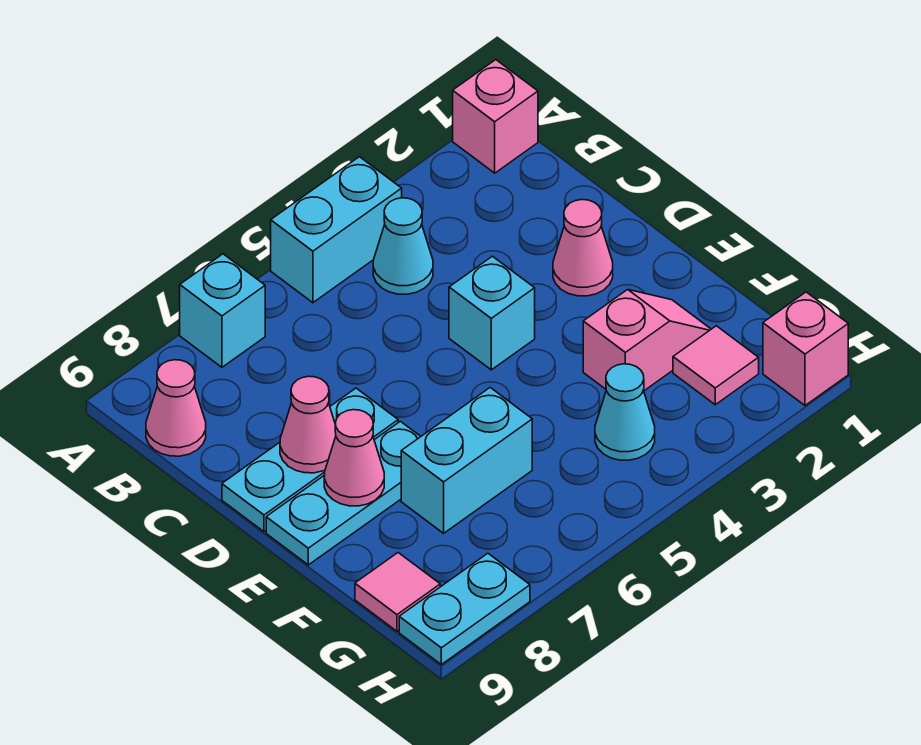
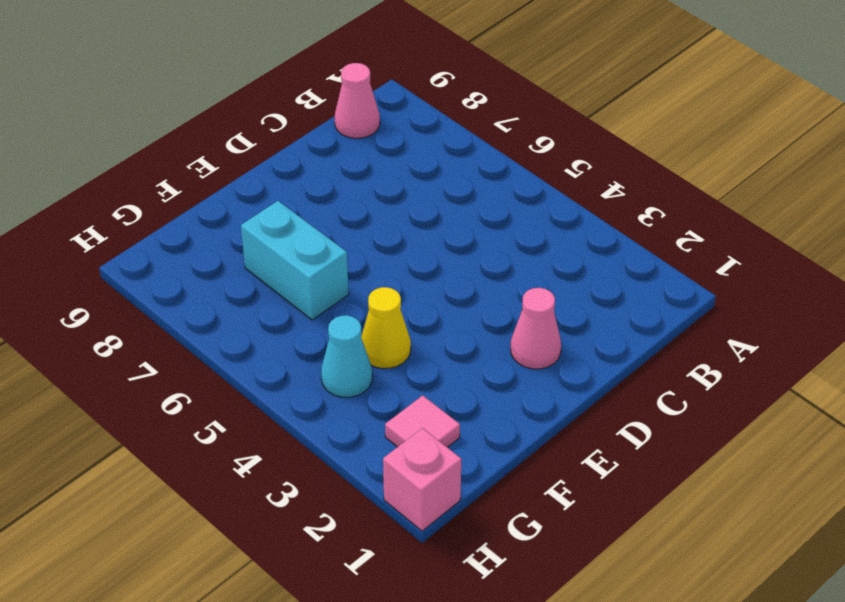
yellow 1x1 cone [361,287,411,368] -> none
none -> pink 1x1 brick [453,60,538,173]
none -> cyan 1x2 brick [271,157,402,303]
none -> cyan 1x1 brick [180,254,265,367]

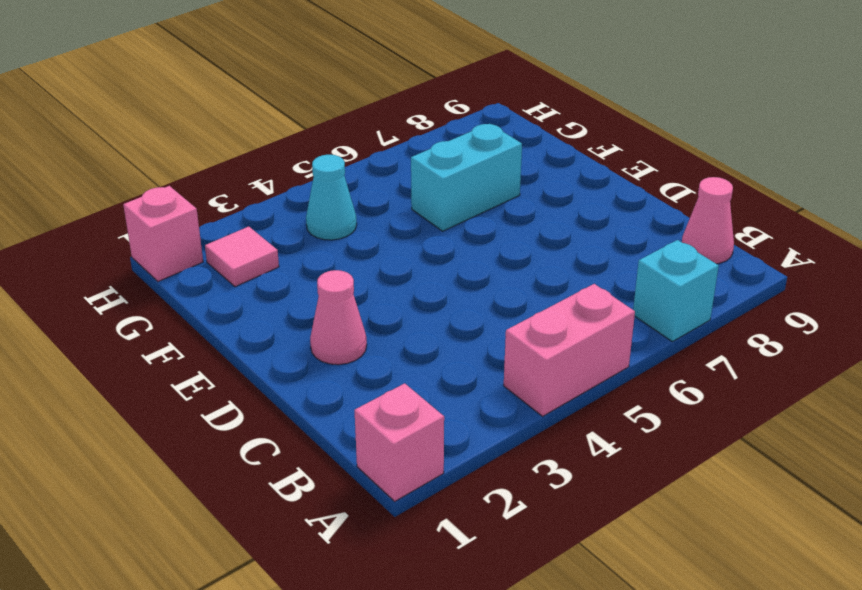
pink 1x2 brick [504,284,635,416] -> cyan 1x2 brick [271,157,402,303]
none -> cyan 1x1 cone [373,198,433,294]
none -> cyan 1x1 brick [449,256,535,370]
none -> cyan 1x3 plate [222,388,398,532]

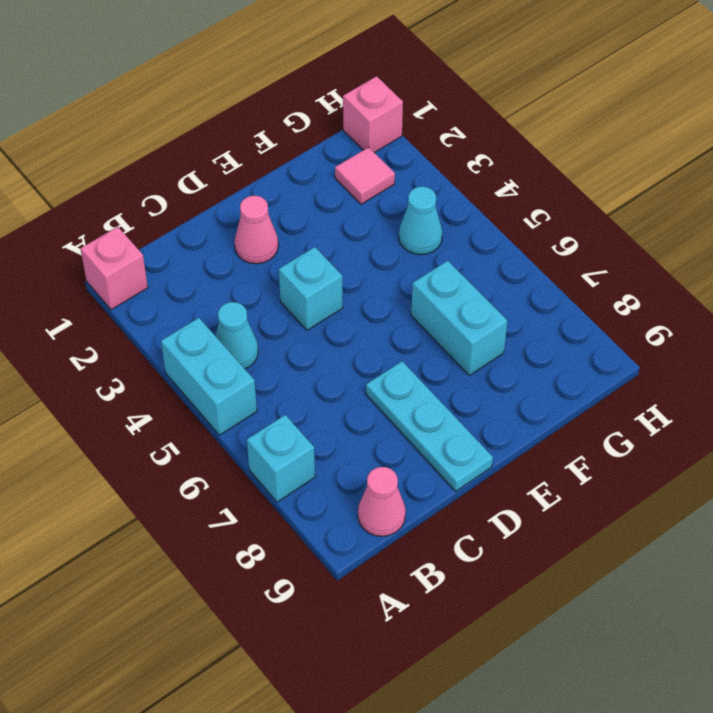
none -> cyan 1x3 plate [266,421,421,565]
none -> pink 1x2 slope [583,290,711,391]
none -> pink 1x1 tile [355,553,440,631]

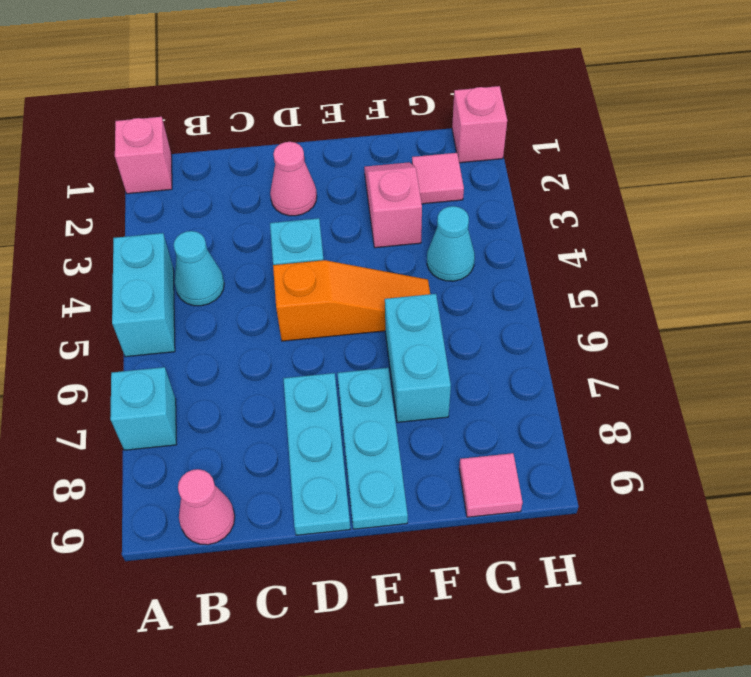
orange 1x3 slope [273,260,430,341] -> none
none -> cyan 1x2 plate [399,553,530,664]
none -> pink 1x1 cone [280,376,336,473]
none -> pink 1x1 cone [324,410,384,506]

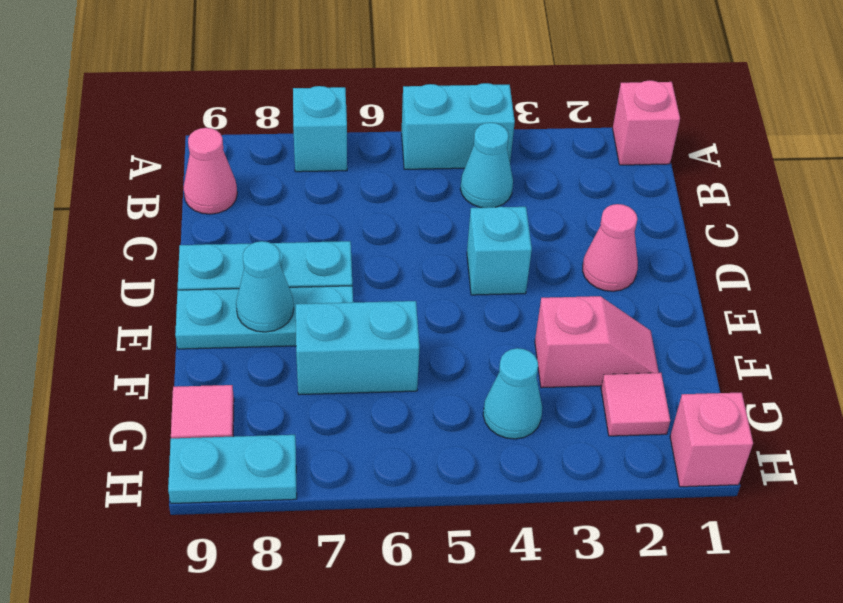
cyan 1x1 cone [236,241,294,332] -> pink 1x1 cone [324,410,384,506]
none -> pink 1x1 cone [280,376,336,473]

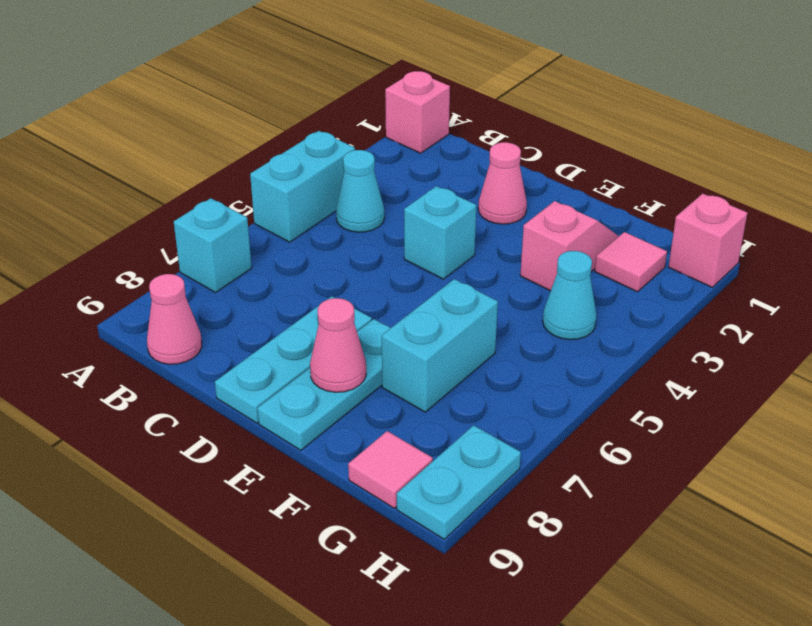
none -> pink 1x1 cone [280,376,336,473]

